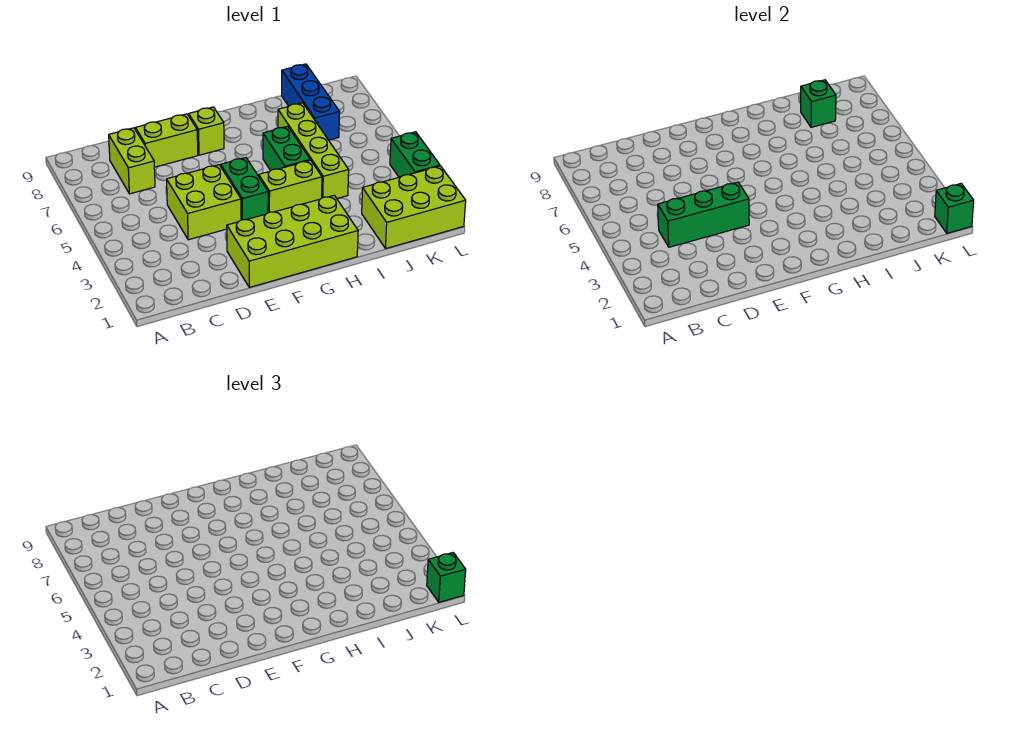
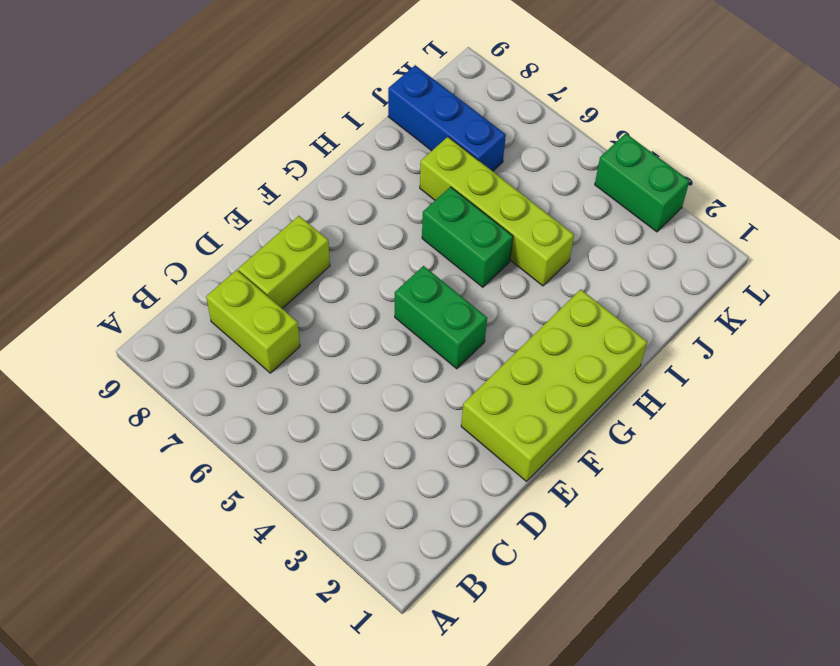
none -> lime 2x2 brick [167,165,241,240]
none -> lime 1x1 brick [189,107,224,155]
none -> lime 1x2 brick [259,160,322,213]

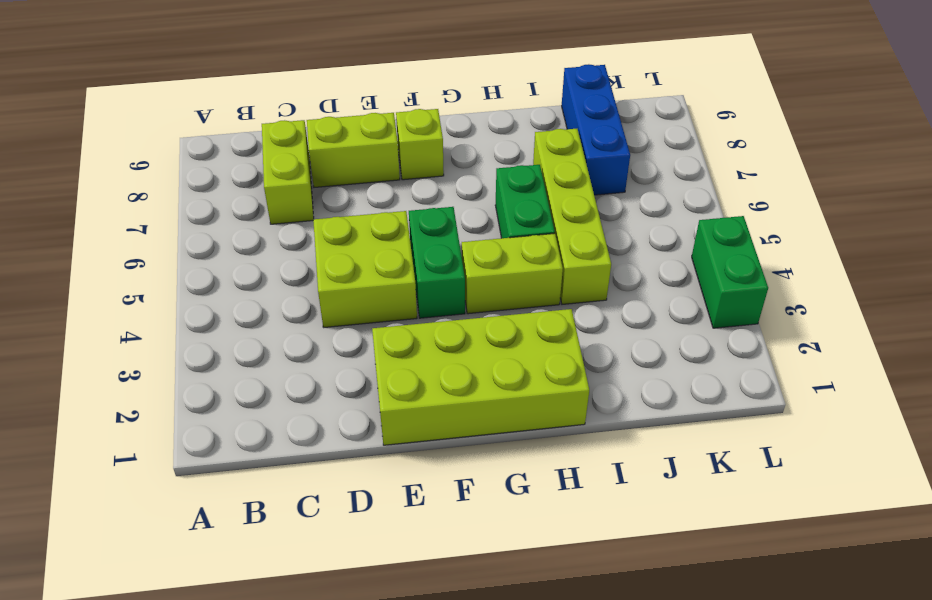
none -> lime 2x3 brick [362,166,466,248]
none -> green 1x3 brick [658,182,749,247]
none -> green 1x1 brick [801,80,836,127]

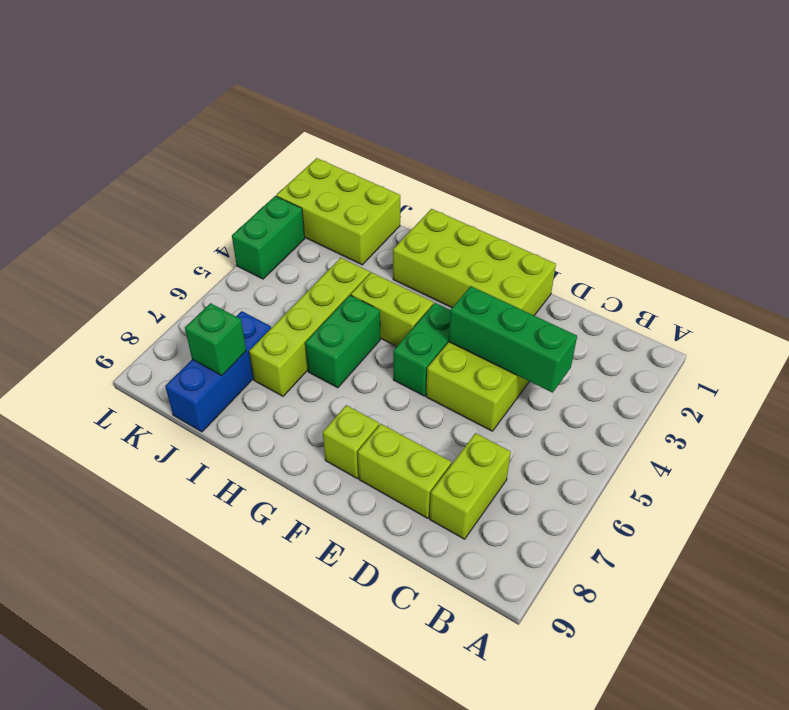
none -> green 1x1 brick [935,184,974,233]
none -> green 1x1 brick [427,553,466,602]

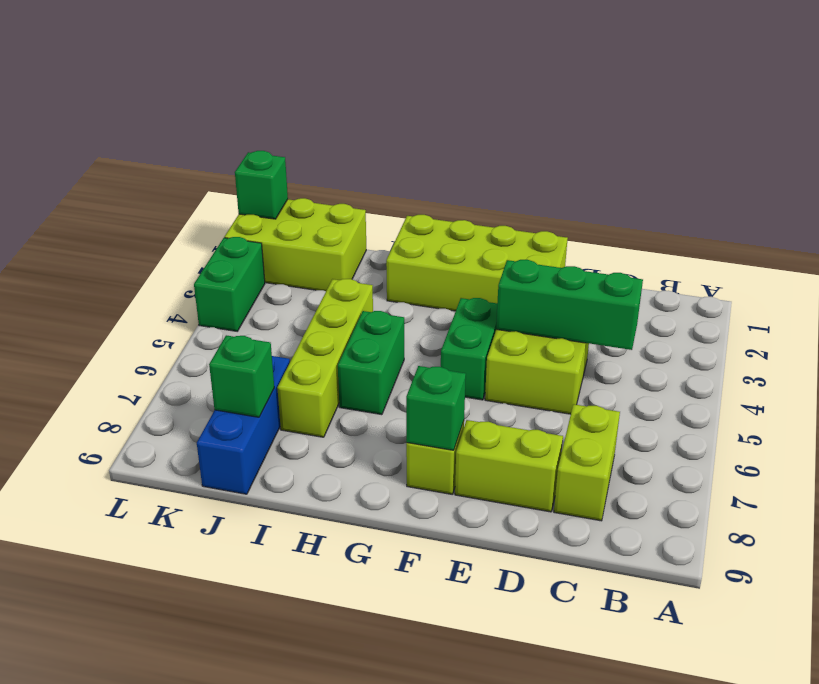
green 1x1 brick [406,366,466,450] -> green 1x1 brick moved to [427,553,466,602]
none -> lime 1x2 brick [259,160,322,213]

